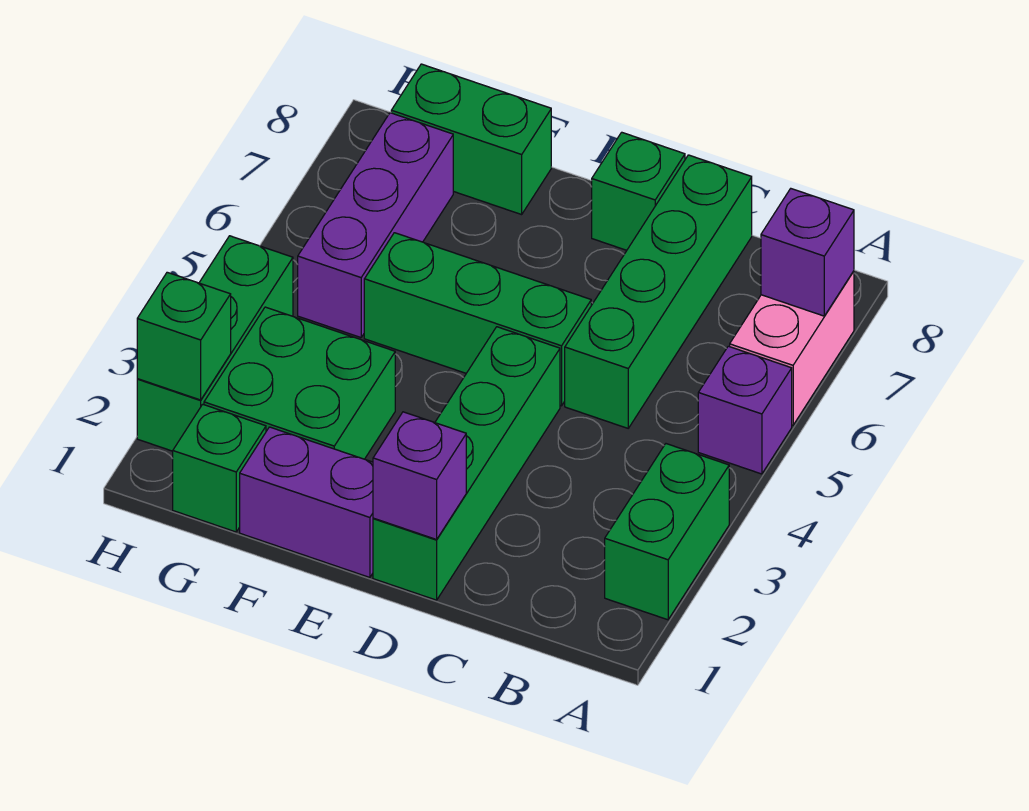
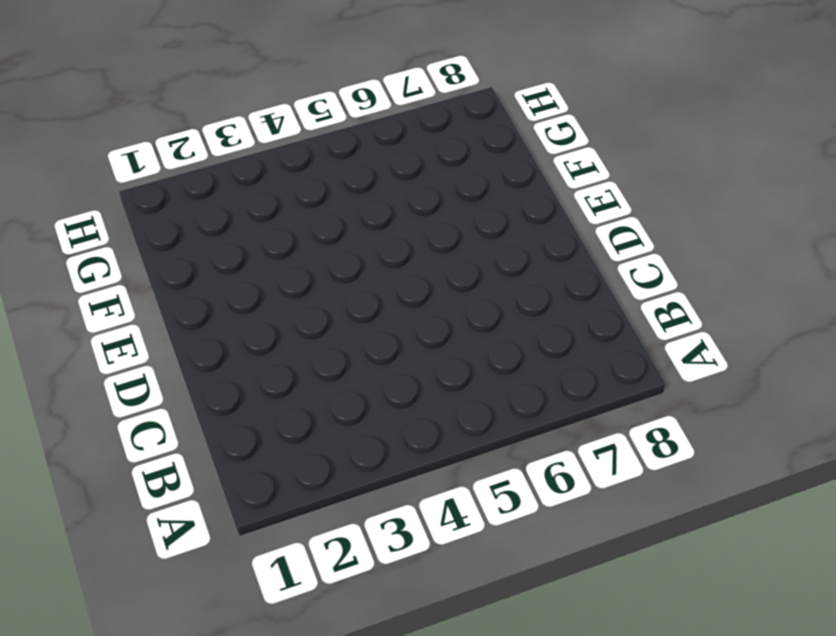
none -> green 1x2 brick [605,444,729,620]
none -> purple 1x1 brick [698,346,792,474]
none -> pink 1x2 brick [730,271,854,425]

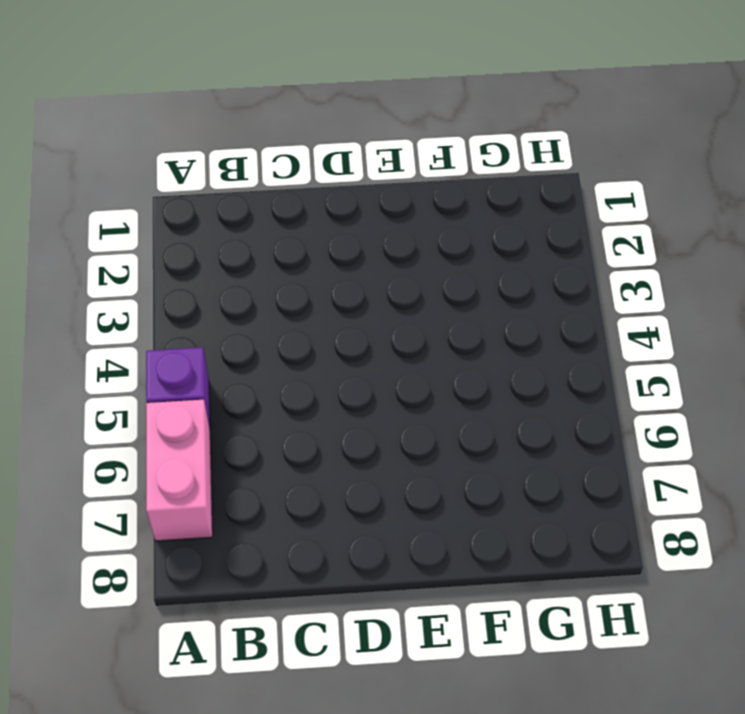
none -> green 1x2 brick [605,444,729,620]
none -> green 1x4 brick [565,155,752,428]
none -> green 1x4 brick [373,327,560,600]

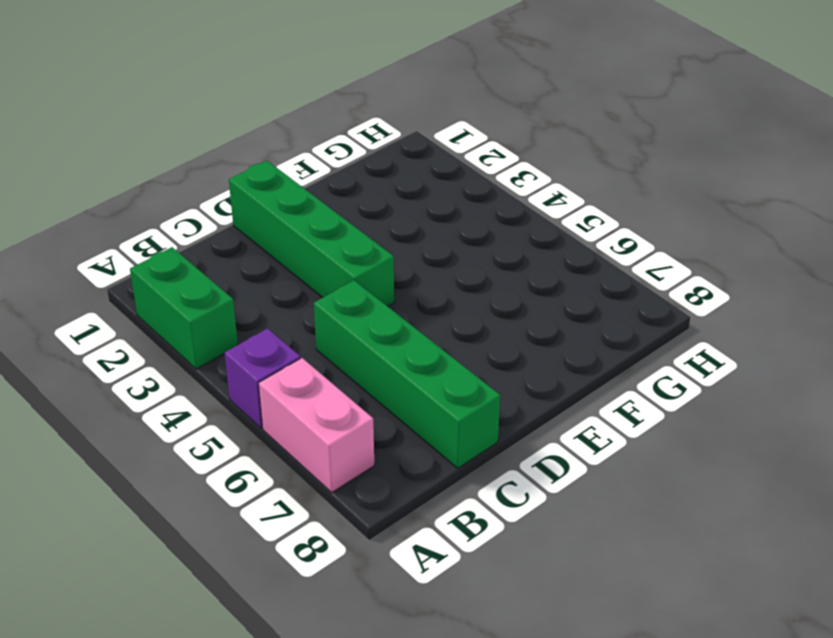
none -> green 1x3 brick [364,233,591,406]
none -> green 1x1 brick [592,132,685,250]
none -> purple 1x2 brick [240,427,373,577]

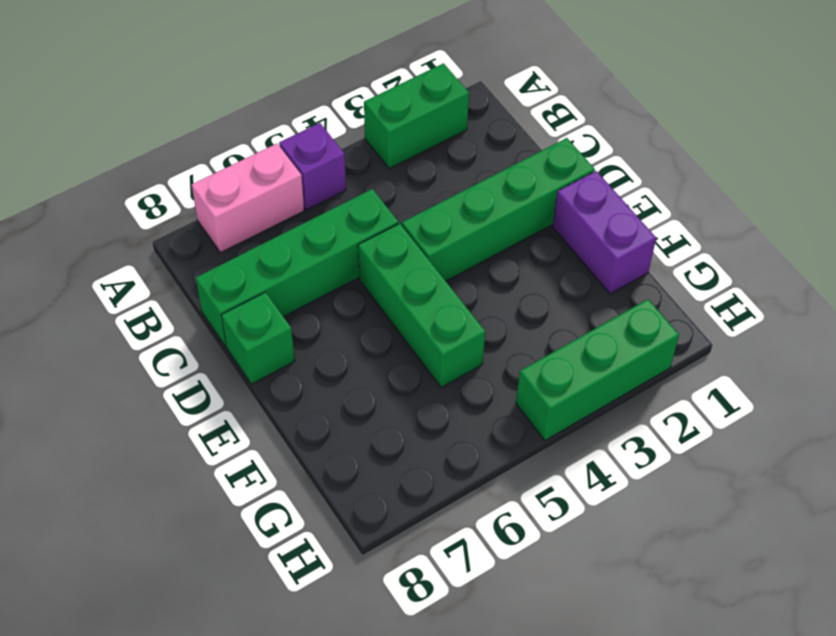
none -> green 2x2 brick [204,307,395,459]
none -> green 1x2 brick [391,64,551,215]
none -> green 1x1 brick [173,404,266,532]

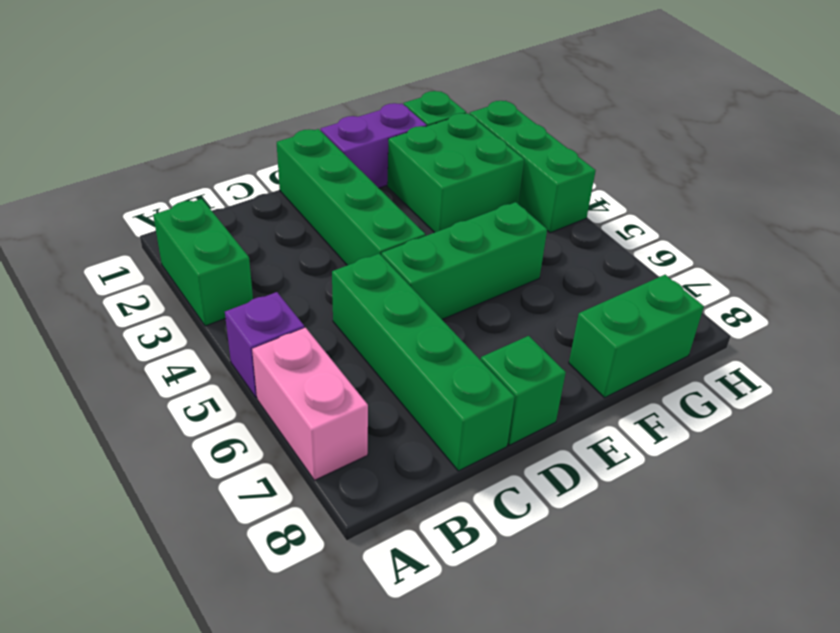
none -> purple 1x3 brick [298,113,453,338]
none -> purple 1x1 brick [761,189,854,316]
none -> purple 1x1 brick [373,412,466,540]

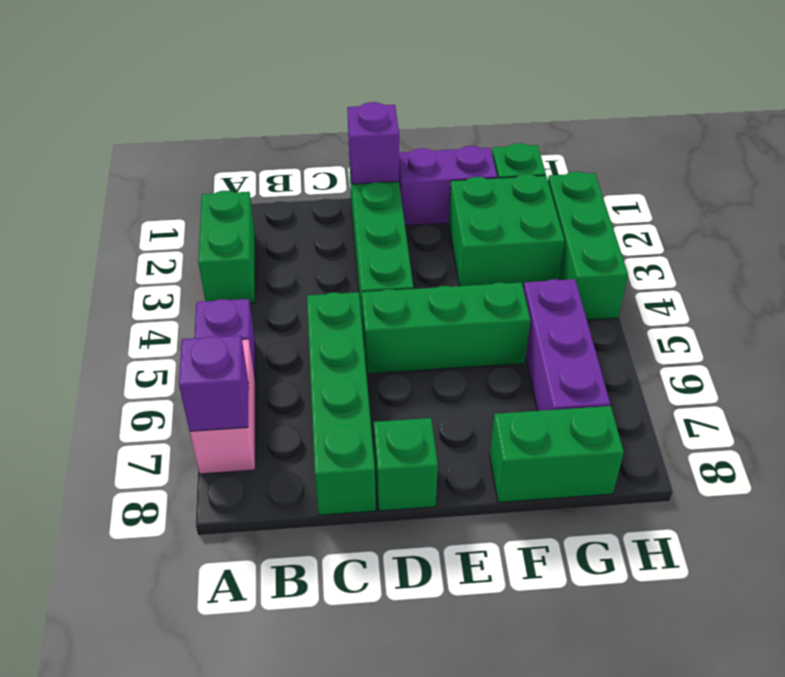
none -> green 1x1 brick [137,272,231,400]

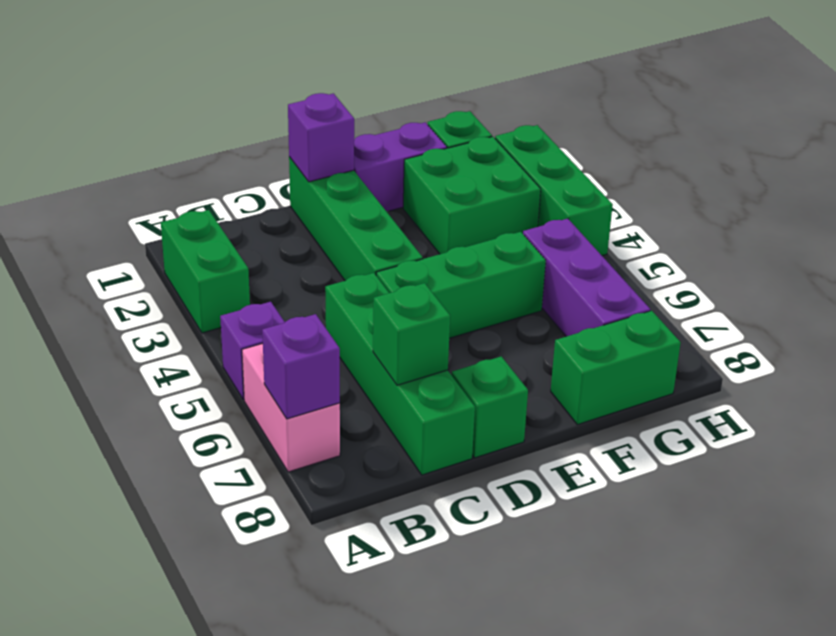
green 1x1 brick [373,283,450,385] -> green 1x1 brick moved to [137,272,231,400]

